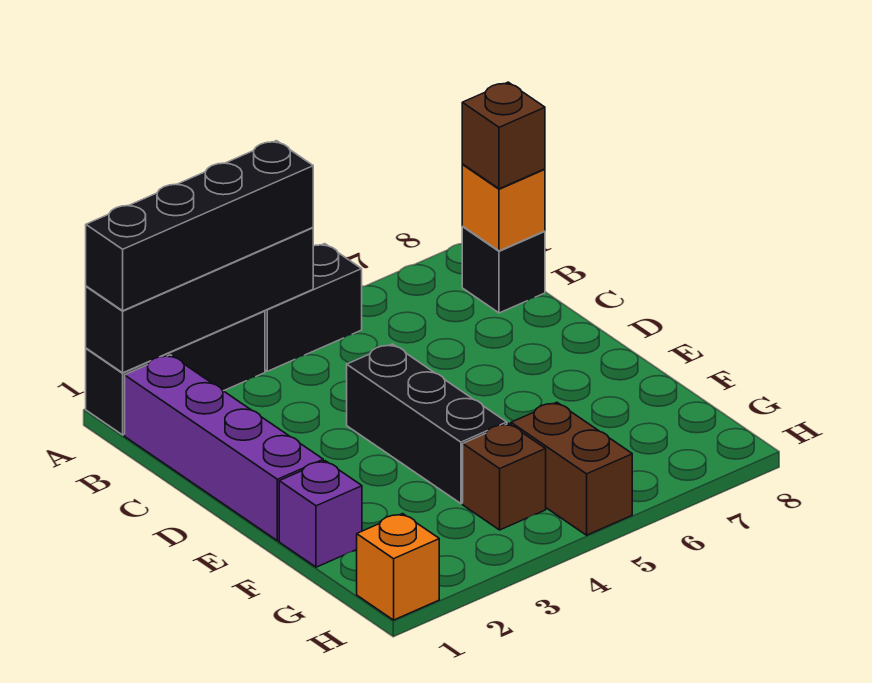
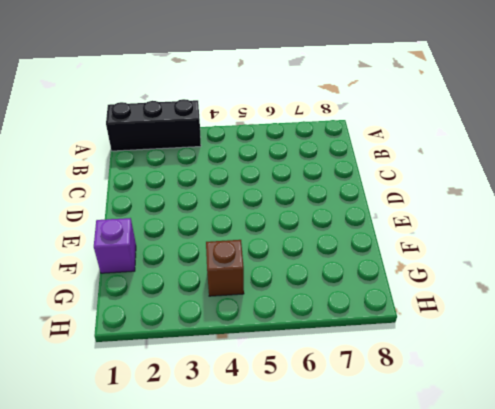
none -> black 1x2 brick [265,244,362,371]
none -> purple 1x4 brick [125,355,323,541]
none -> black 1x1 brick [462,227,545,313]

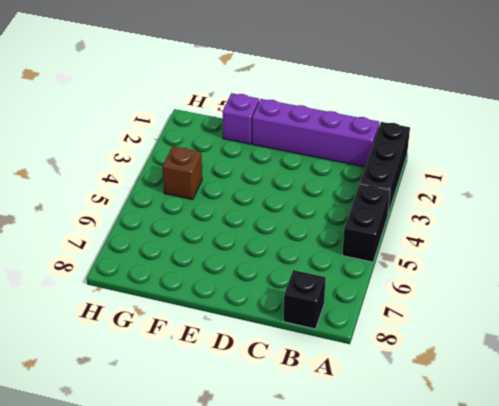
none -> black 1x3 brick [347,344,507,503]
none -> brown 1x2 brick [511,402,632,535]
none -> orange 1x1 brick [357,514,439,620]

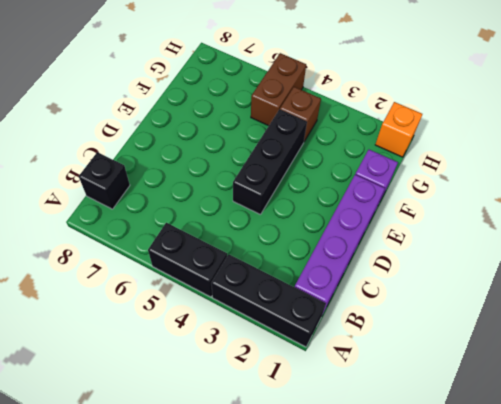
none -> black 1x4 brick [86,228,313,373]
none -> orange 1x1 brick [462,165,545,251]
none -> black 1x4 brick [86,141,313,311]

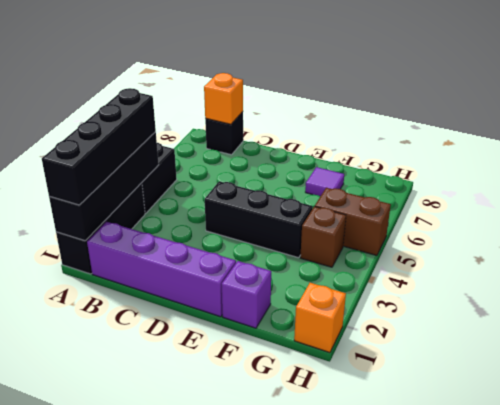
purple 1x1 tile [305,167,344,196] -> none
none -> brown 1x1 brick [462,82,545,189]

